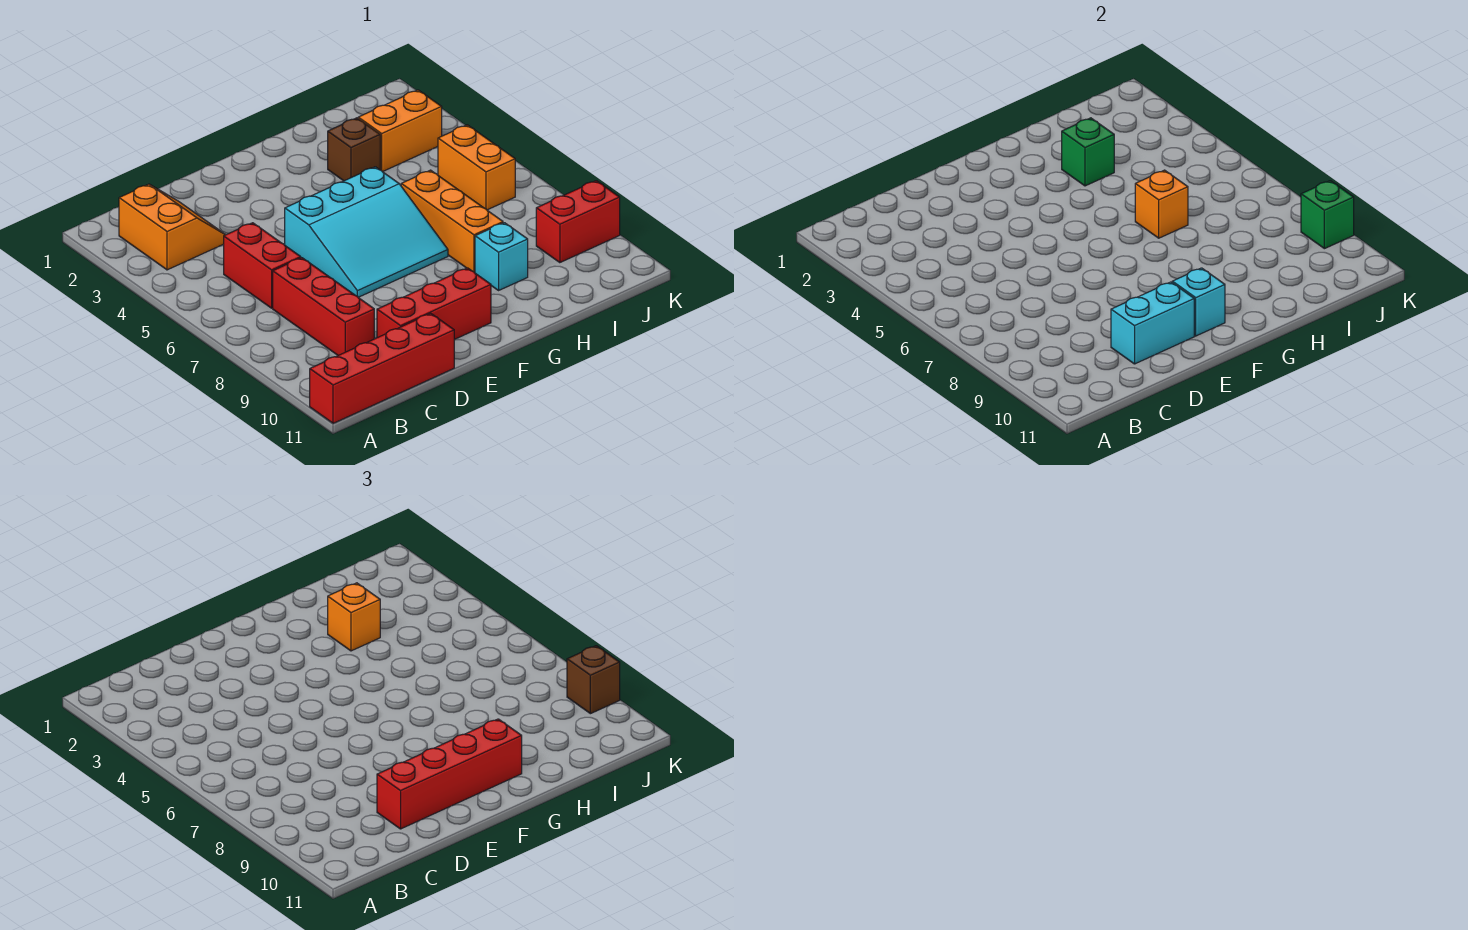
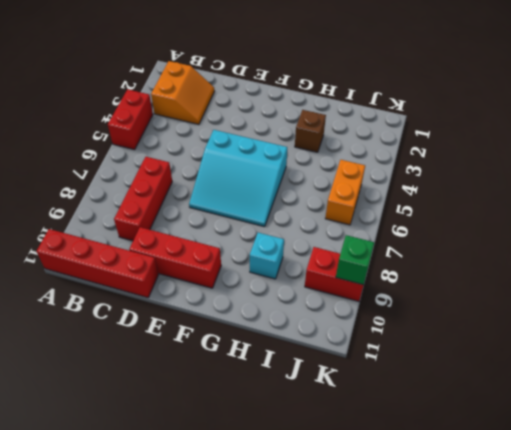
red 1x2 brick [108,89,153,150] -> red 1x2 brick moved to [224,223,301,308]
none -> orange 1x3 brick [401,170,503,273]
none -> orange 1x2 brick [358,90,442,172]
none -> cyan 1x2 brick [1111,282,1194,364]

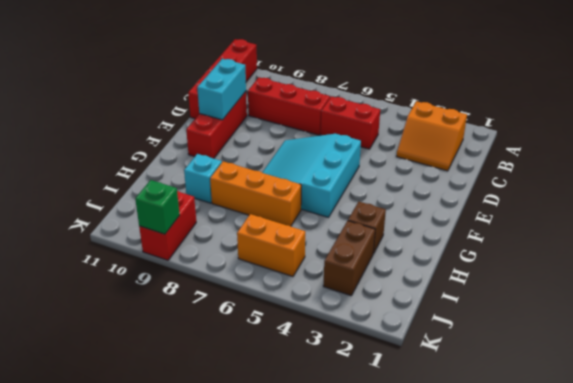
brown 1x2 brick [323,221,375,296] -> orange 1x2 brick [358,90,442,172]
none -> cyan 1x1 brick [1172,268,1225,336]
none -> green 1x1 brick [1062,118,1114,186]
none -> orange 1x1 brick [1135,170,1188,238]

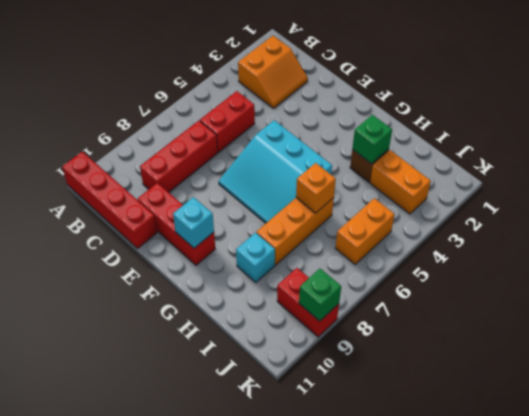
none -> cyan 1x2 brick [1111,282,1194,364]
none -> red 1x4 brick [377,719,522,829]
none -> orange 1x1 brick [328,583,380,651]

